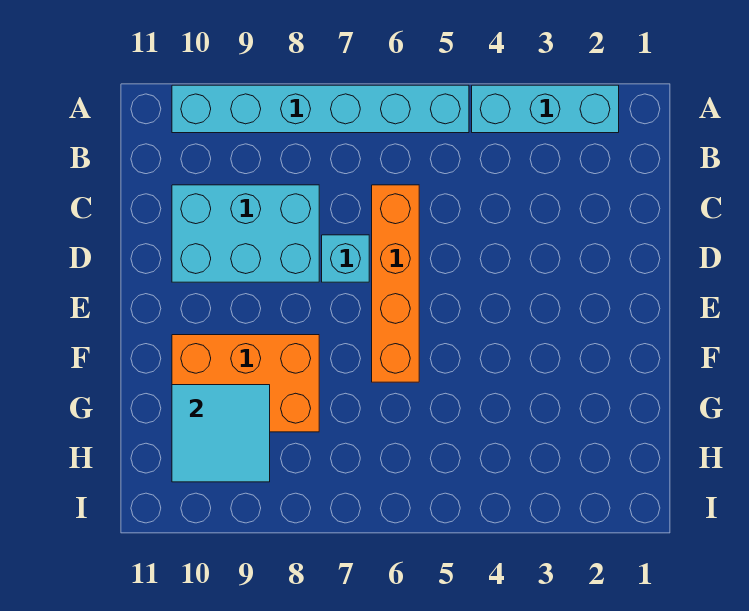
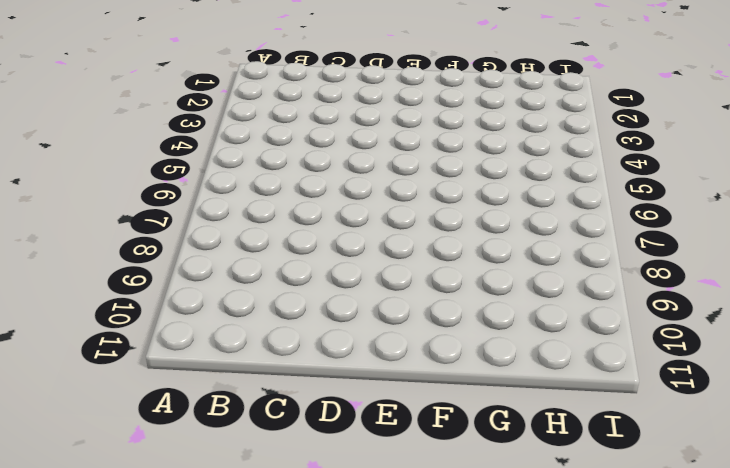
none -> cyan 1x3 brick [472,85,619,133]
none -> cyan 1x6 brick [172,85,469,133]

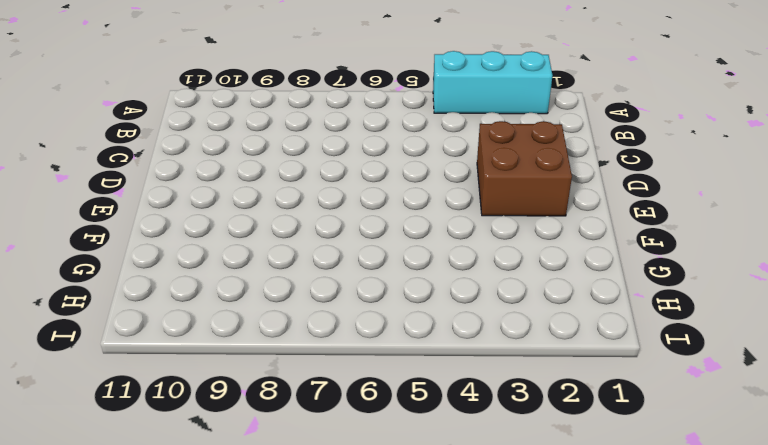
brown 2x2 brick [477,121,572,216] -> none
none -> cyan 1x6 brick [172,85,469,133]
none -> orange 1x4 brick [372,185,419,382]

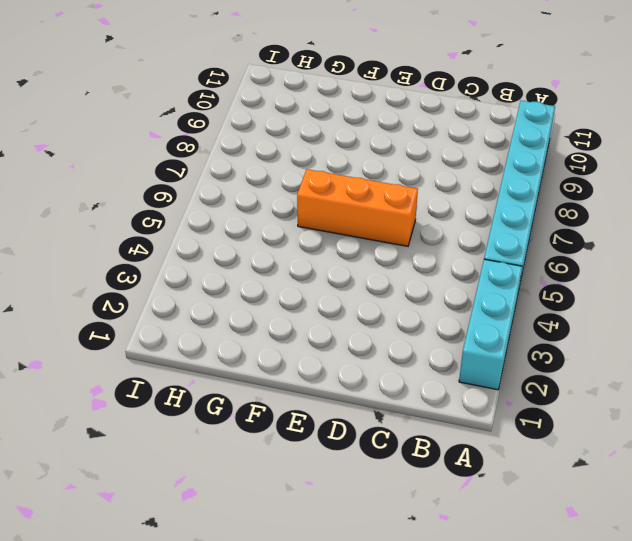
orange 1x3 brick [297,169,418,246] -> orange 1x4 brick [372,185,419,382]
none -> cyan 2x3 brick [172,185,319,282]
none -> cyan 1x1 brick [322,235,369,282]

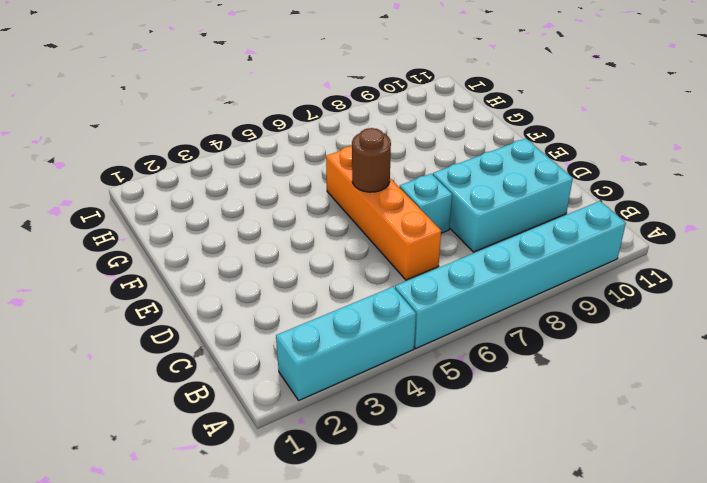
brown 1x1 round brick [352,128,391,192] -> none
none -> orange 2x3 brick [172,335,319,432]
none -> cyan 2x2 tile [172,385,270,482]

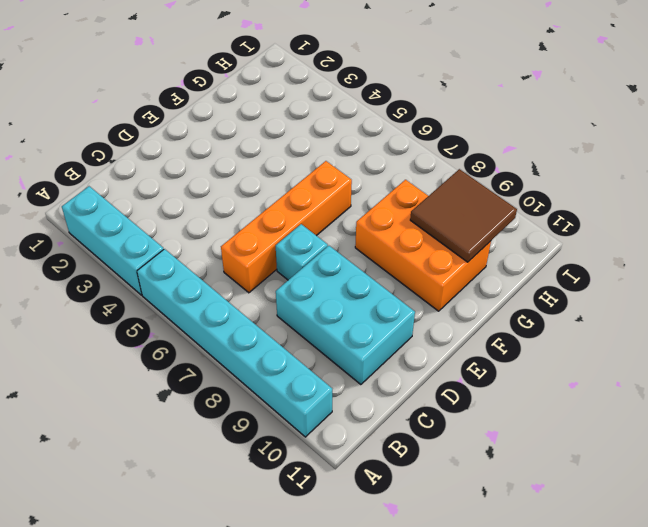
brown 2x2 tile [410,169,517,262] -> cyan 2x2 tile [172,385,270,482]

